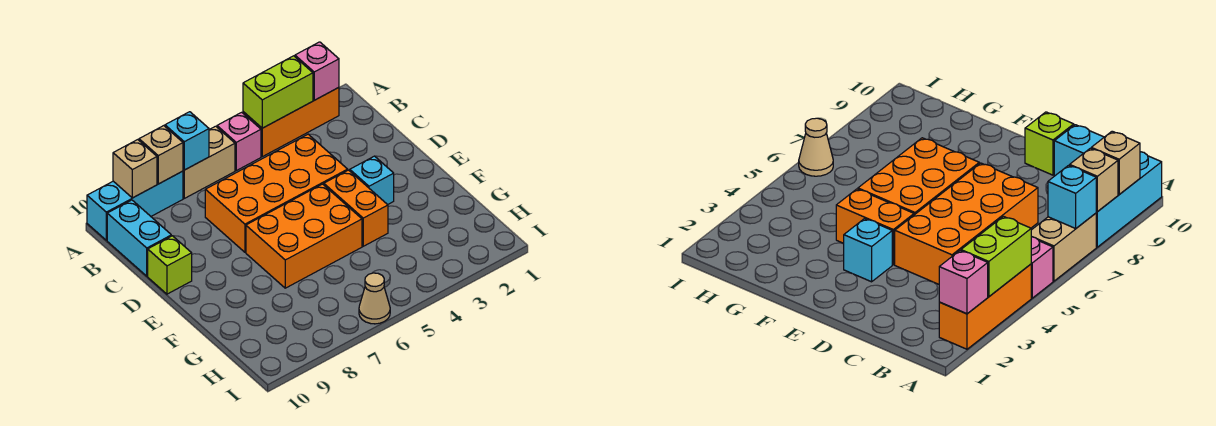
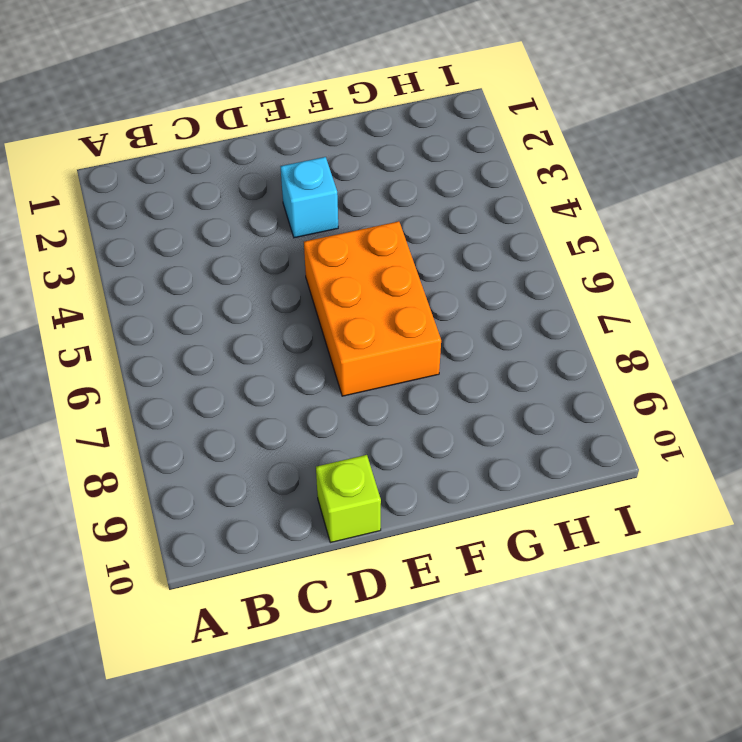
none -> orange 1x3 brick [243,88,339,157]
none -> pink 1x1 brick [217,112,261,171]
none -> tan 1x2 brick [183,126,235,198]

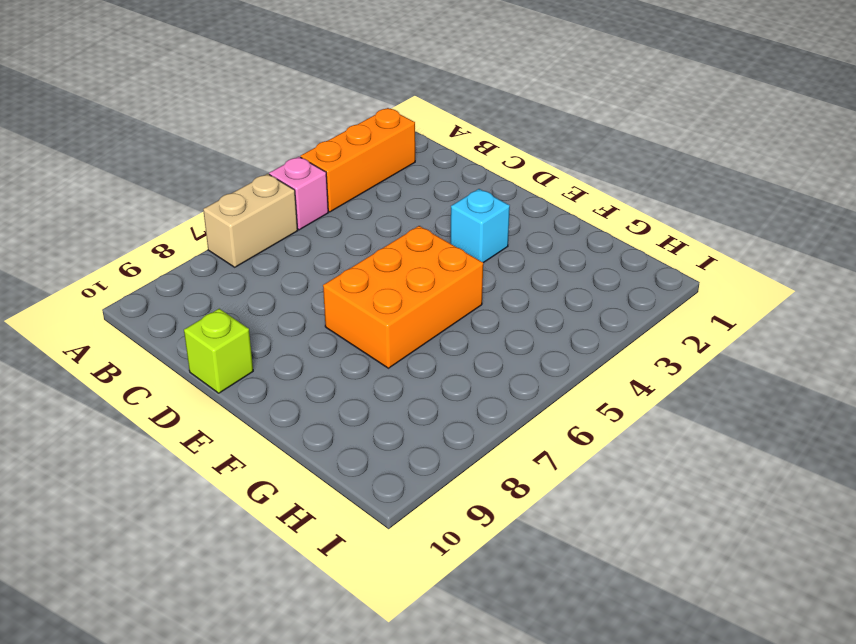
none -> cyan 1x3 brick [87,171,183,240]
none -> cyan 1x2 brick [107,200,171,276]
none -> orange 2x4 brick [205,134,348,252]

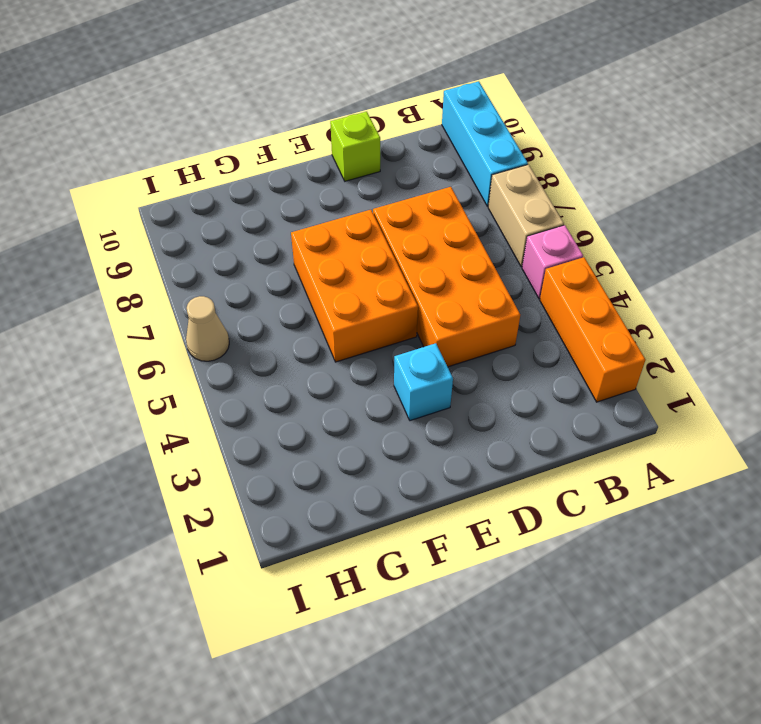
none -> cyan 1x2 brick [107,200,171,276]
none -> orange 1x2 brick [324,170,388,246]
none -> pink 1x1 brick [295,42,339,100]

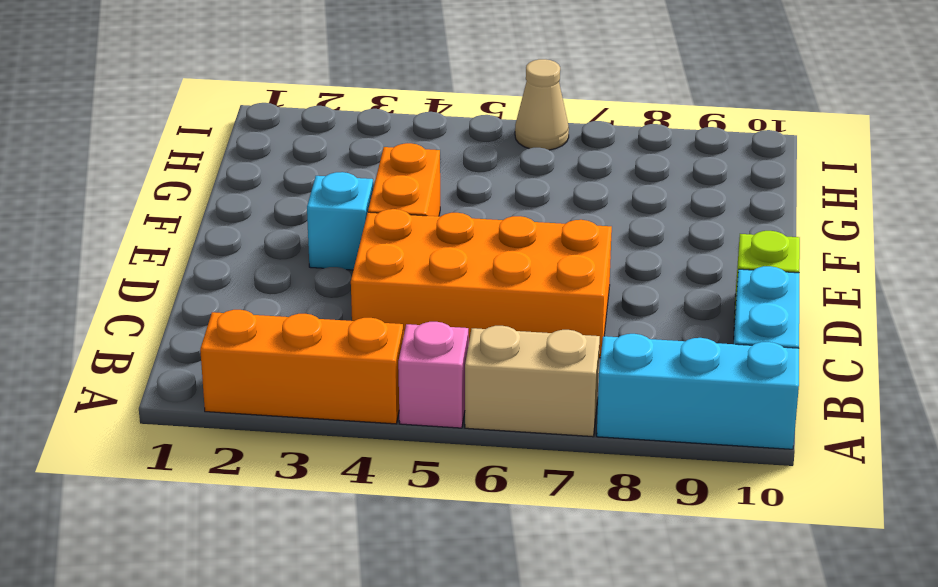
none -> orange 2x3 brick [246,184,362,288]
none -> pink 1x1 brick [295,42,339,100]
none -> lime 1x2 brick [243,56,313,128]

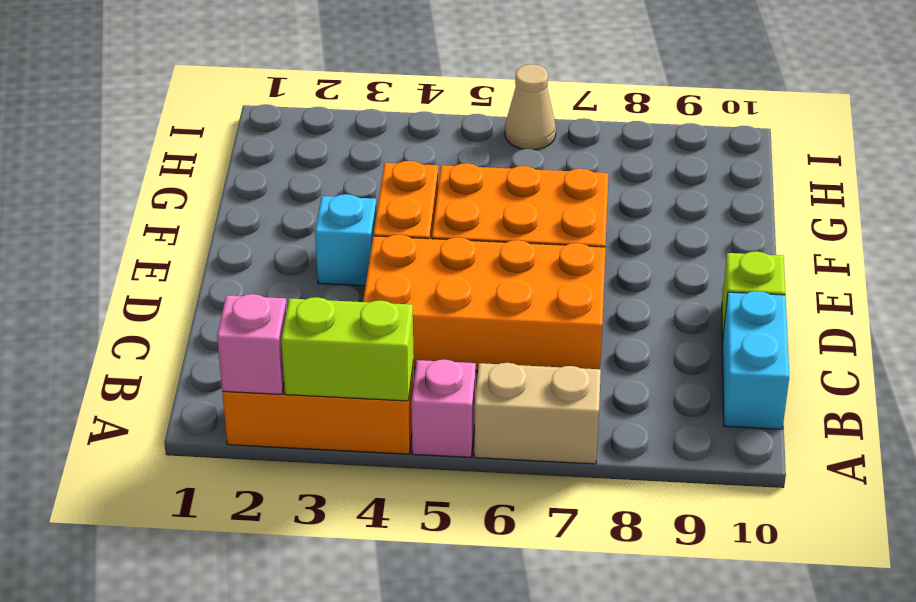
none -> cyan 1x3 brick [87,171,183,240]
none -> cyan 1x1 brick [165,112,209,170]
none -> tan 1x1 brick [139,126,183,184]

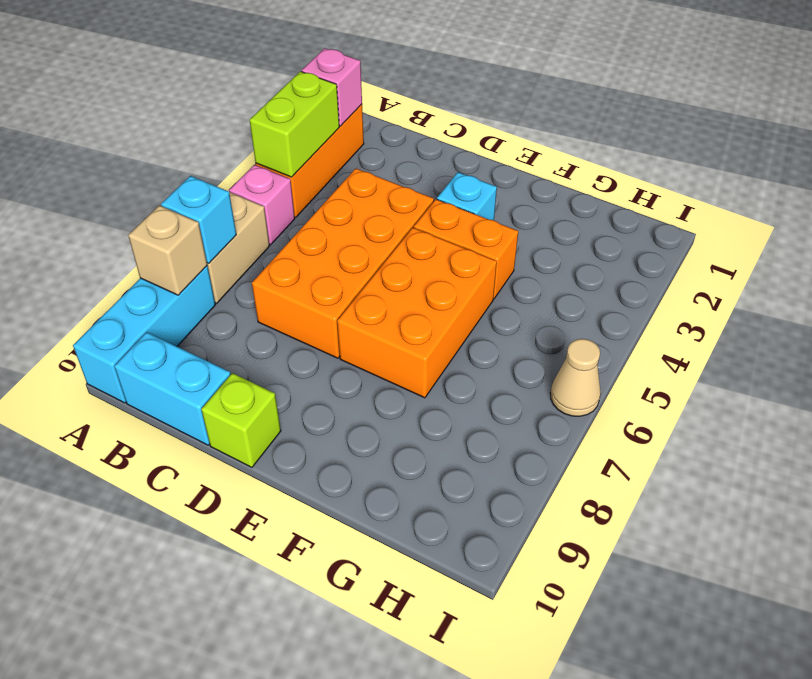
none -> tan 1x1 brick [113,140,157,198]

